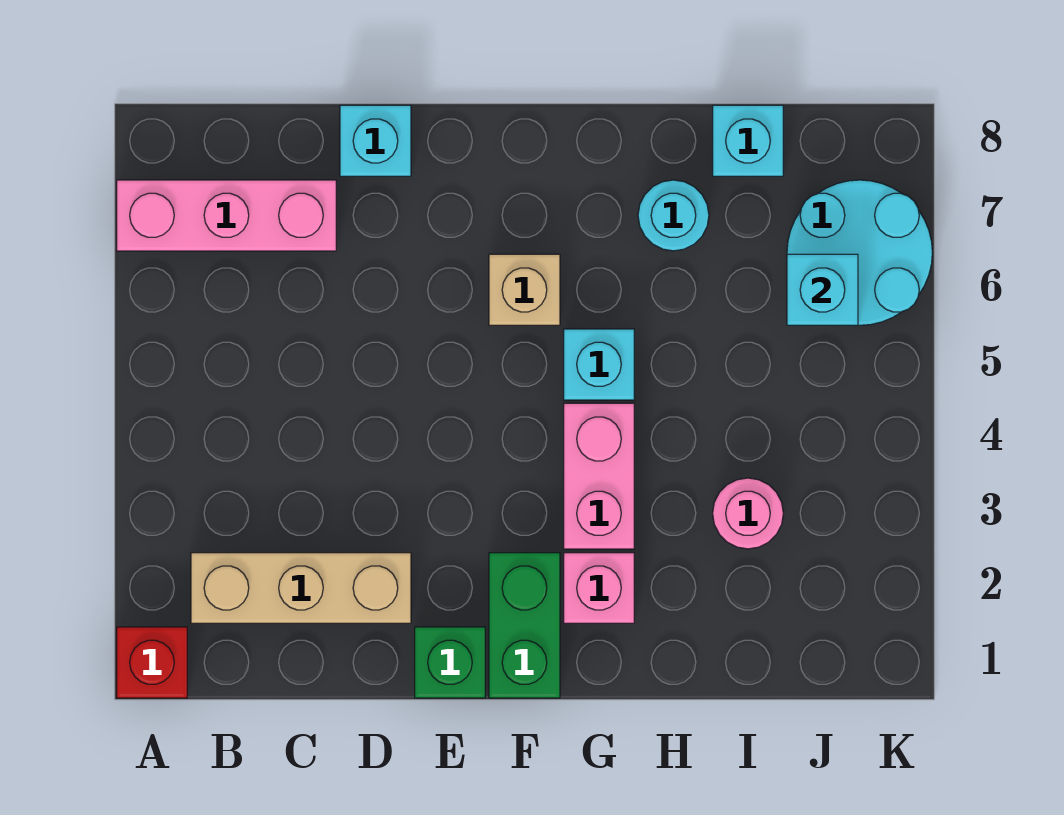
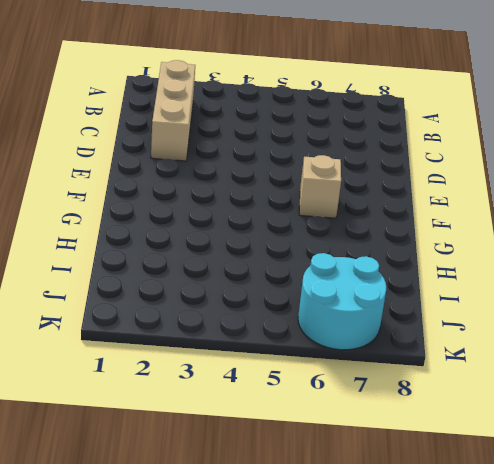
none -> red 1x1 brick [117,627,187,698]
none -> pink 1x3 brick [117,180,336,251]
none -> cyan 1x1 brick [340,105,411,176]

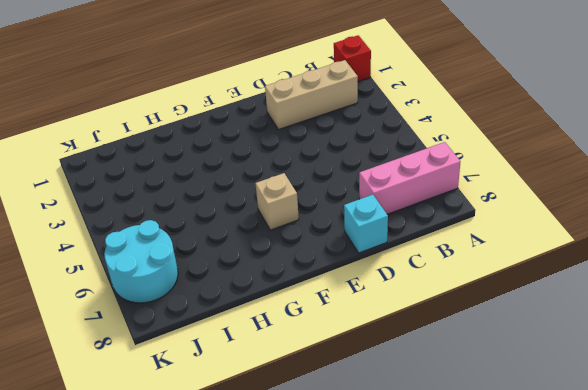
none -> green 1x1 brick [415,627,485,698]
none -> green 1x2 brick [489,553,560,698]
none -> pink 1x1 brick [564,553,634,623]

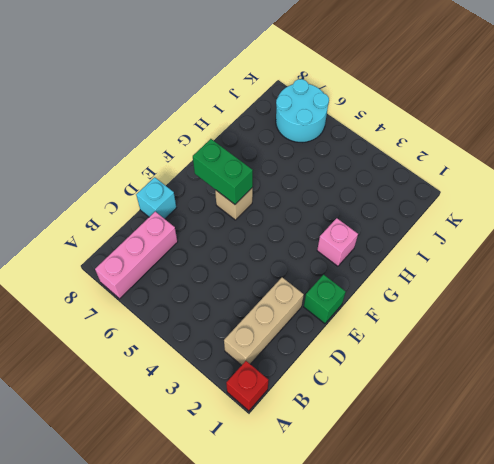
green 1x2 brick [193,139,253,204] -> green 1x2 brick moved to [489,553,560,698]
none -> pink 1x2 brick [564,403,634,549]
none -> cyan 1x1 brick [564,329,634,400]
none -> cyan 1x1 round brick [638,180,709,251]

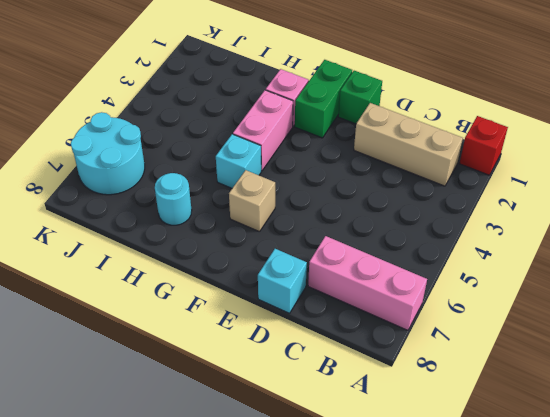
none -> pink 1x1 round brick [713,478,783,549]
none -> cyan 1x1 brick [713,105,783,176]
none -> cyan 1x1 brick [787,254,858,325]

